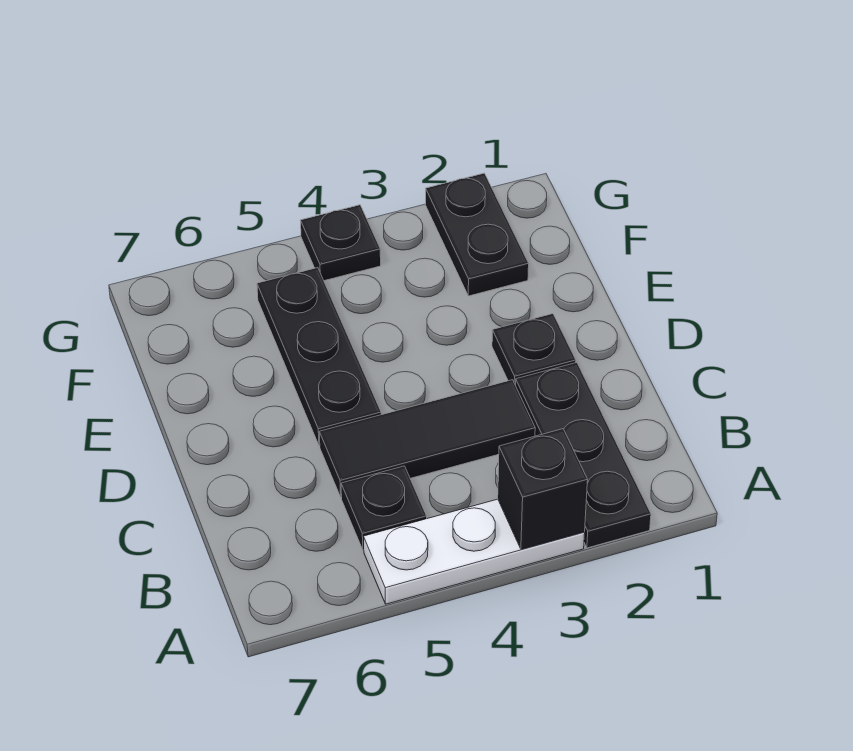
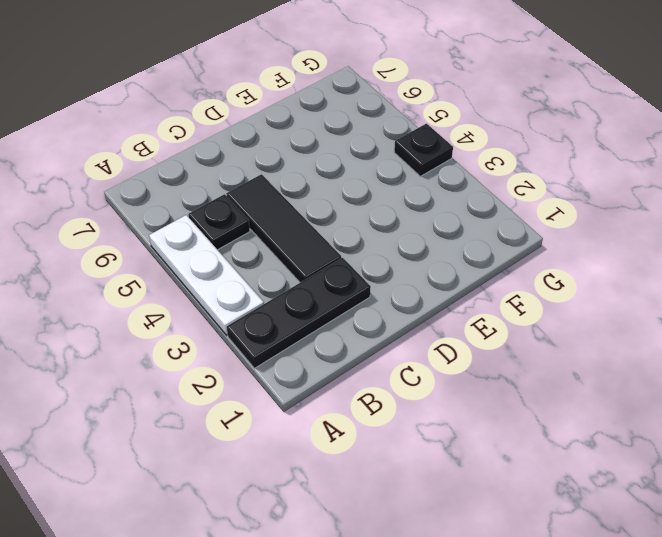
none -> black 1x1 plate [492,314,576,385]
none -> black 1x3 plate [257,268,381,446]

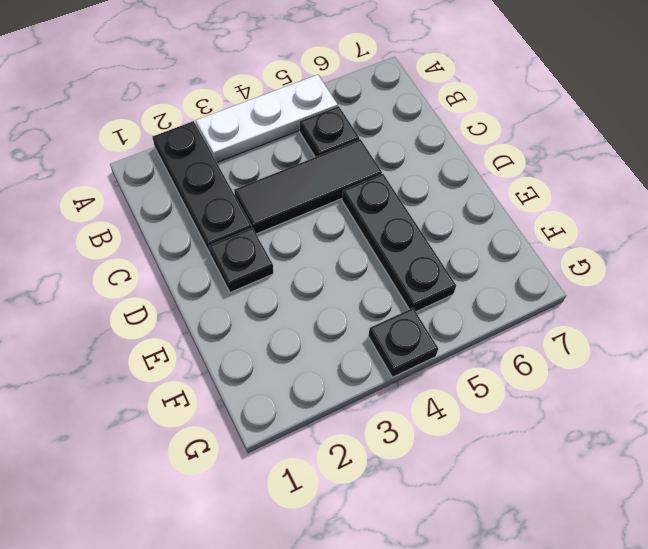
none -> black 1x2 plate [426,173,529,296]
none -> black 1x1 brick [498,429,588,549]

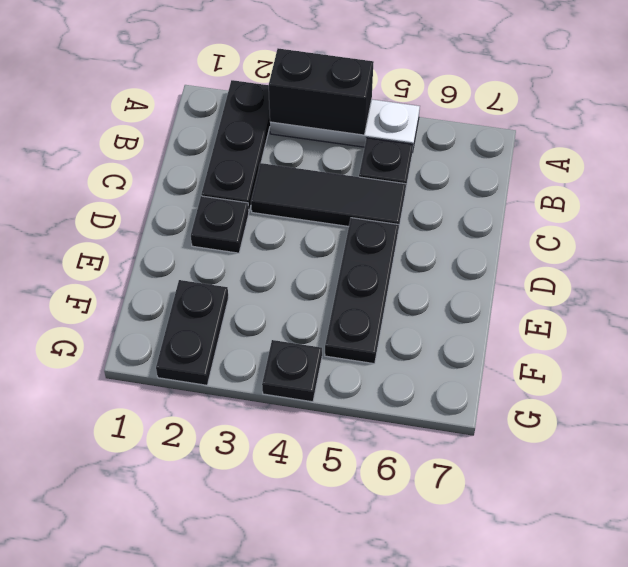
black 1x2 brick [269,48,374,135] -> black 1x1 brick [498,429,588,549]

